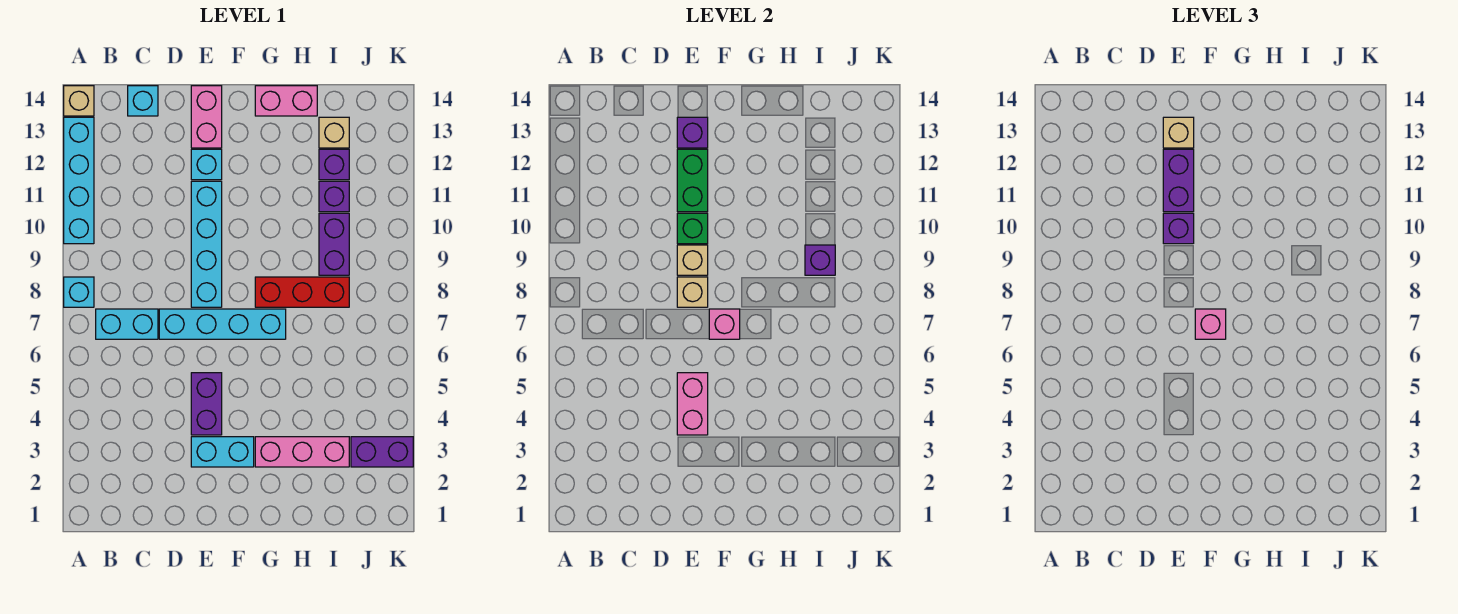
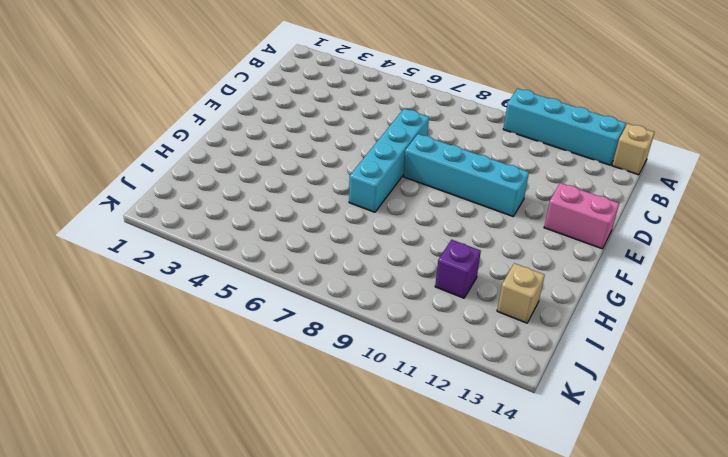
none -> cyan 1x1 brick [64,277,94,307]
none -> cyan 1x2 brick [96,309,158,339]
none -> cyan 1x1 brick [128,86,158,116]
none -> cyan 1x2 brick [191,437,254,467]

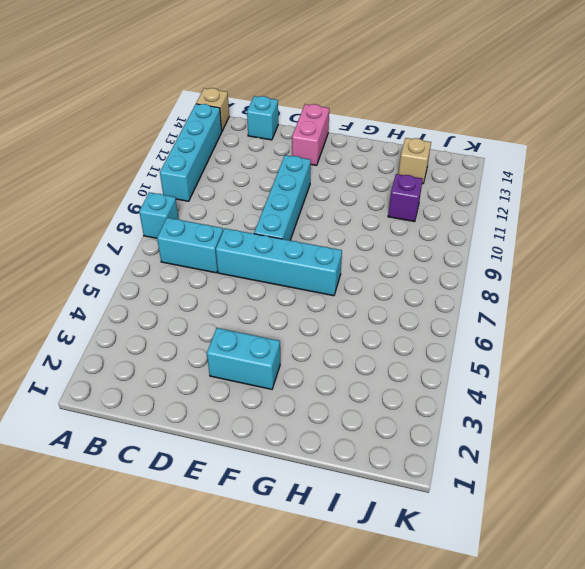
none -> purple 1x2 brick [191,373,222,435]
none -> cyan 1x1 brick [191,149,222,180]
none -> pink 1x3 brick [255,437,349,467]
none -> red 1x3 brick [255,277,349,307]

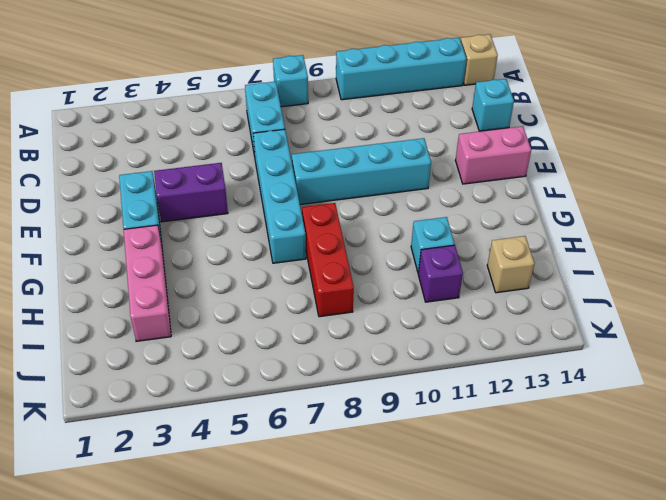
cyan 1x1 brick [411,217,455,273] -> cyan 1x1 brick moved to [191,149,222,180]
none -> pink 1x2 brick [255,86,317,116]
none -> purple 1x2 brick [319,213,349,275]
none -> purple 1x1 brick [319,149,349,180]
none -> purple 1x2 brick [351,437,413,467]

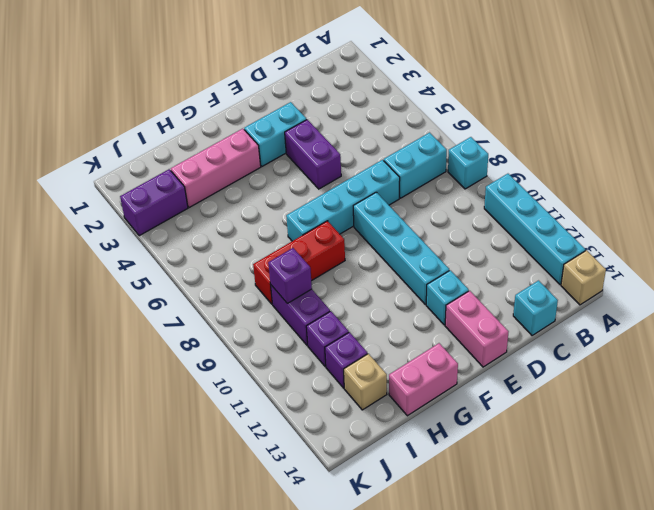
none -> pink 1x2 brick [677,373,708,435]
none -> tan 1x1 brick [677,277,708,307]
none -> tan 1x1 brick [677,245,708,275]
none -> green 1x1 brick [677,213,708,244]

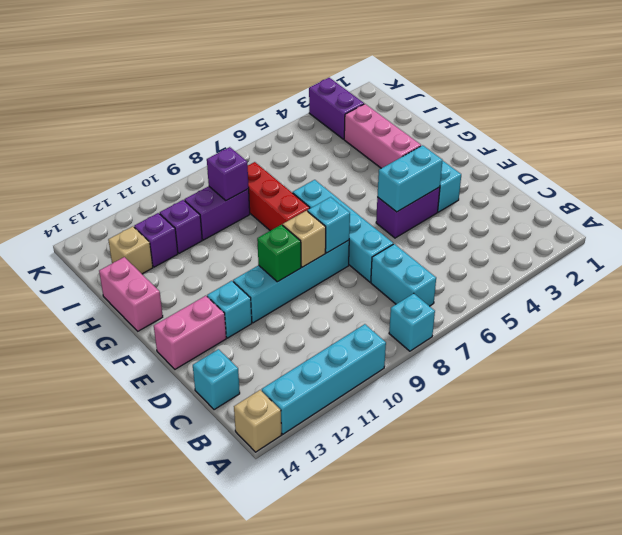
cyan 1x2 brick [377,145,443,212] -> pink 1x2 brick [677,373,708,435]
cyan 1x1 brick [308,197,350,253] -> tan 1x1 brick [677,277,708,307]
none -> green 1x2 brick [677,149,708,212]
none -> purple 1x1 brick [677,117,708,148]
none -> pink 1x1 brick [709,309,740,339]
none -> purple 1x1 brick [1163,213,1194,244]

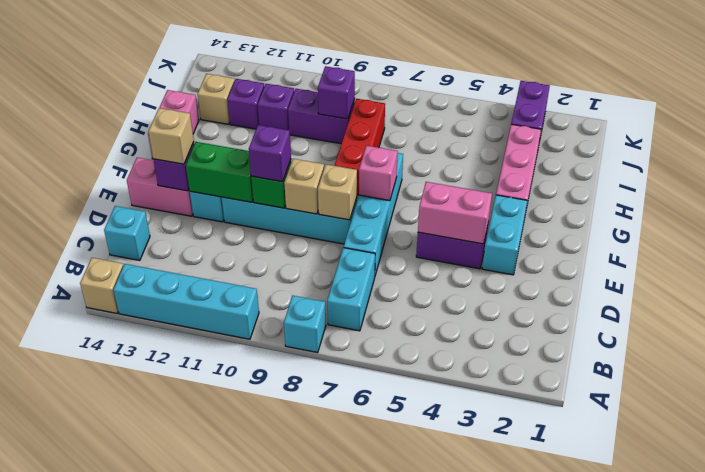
none -> purple 1x2 brick [1163,149,1194,212]
none -> pink 1x1 brick [1195,309,1226,339]

